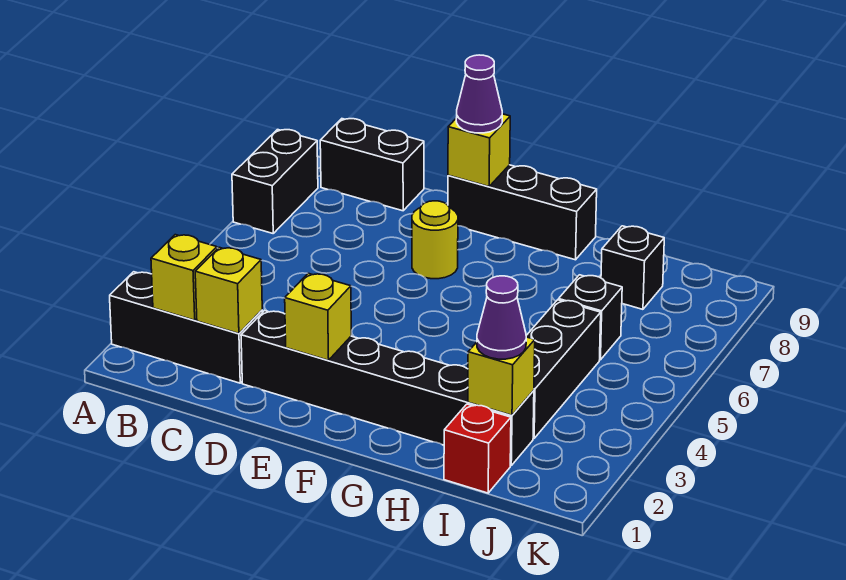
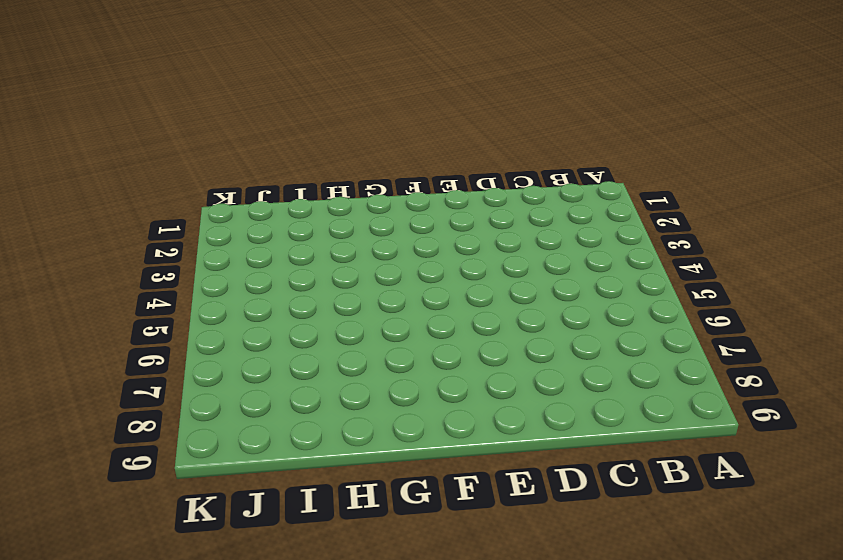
none -> black 1x3 brick [110,272,262,383]
none -> black 1x2 brick [232,130,318,233]
none -> black 1x2 brick [320,119,424,211]

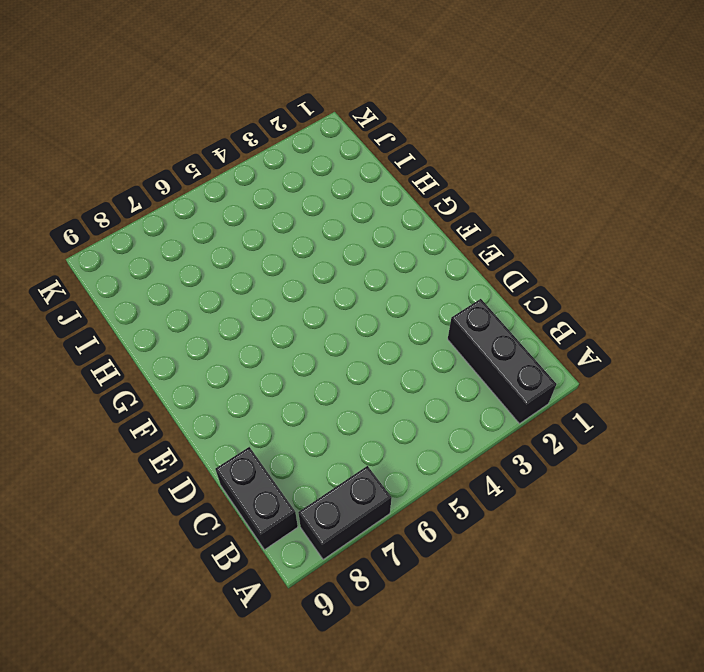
none -> black 1x6 brick [241,310,534,465]
none -> yellow 1x1 round brick [412,201,458,279]
none -> black 1x3 brick [448,165,597,260]

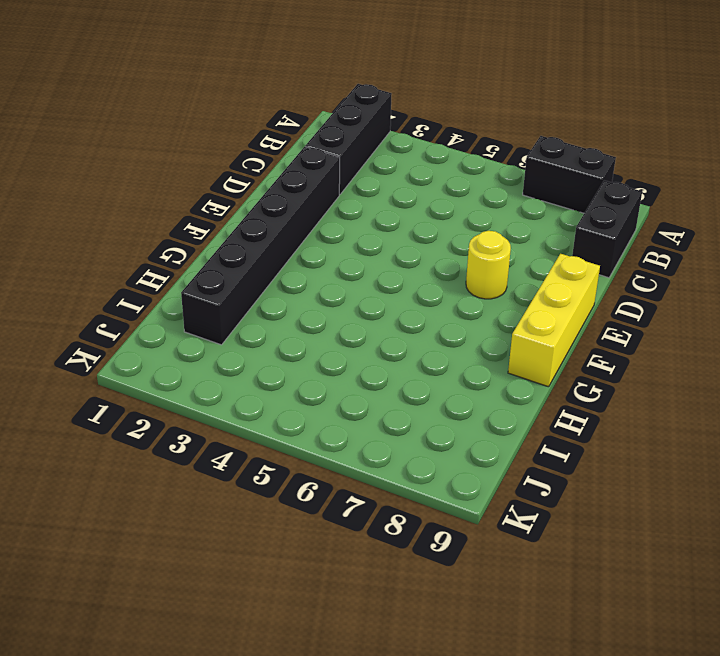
yellow 1x3 brick [508,254,600,387] -> black 1x3 brick [448,165,597,260]
none -> red 1x1 brick [444,404,511,493]
none -> black 1x3 brick [526,300,601,438]
none -> black 1x1 brick [559,275,622,360]

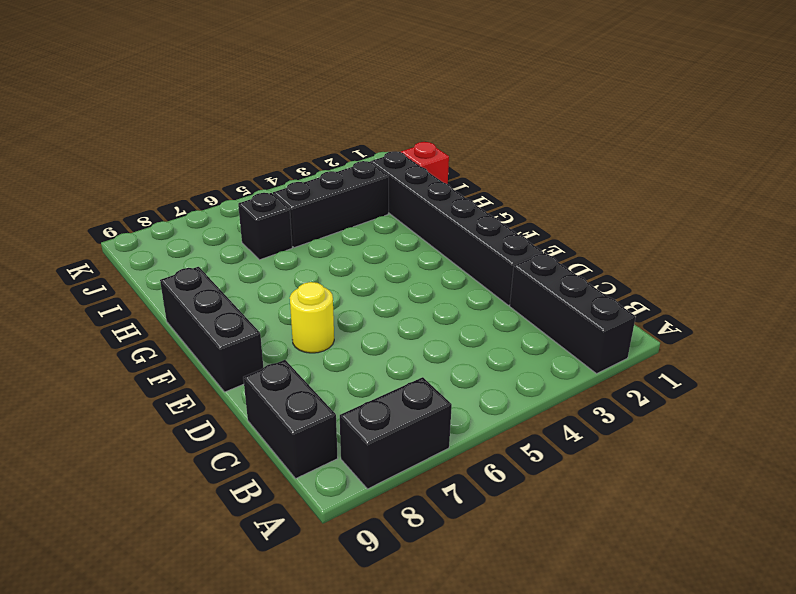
none -> black 1x1 brick [601,226,664,309]
none -> yellow 1x1 brick [151,235,217,320]
none -> yellow 1x1 brick [195,247,262,334]

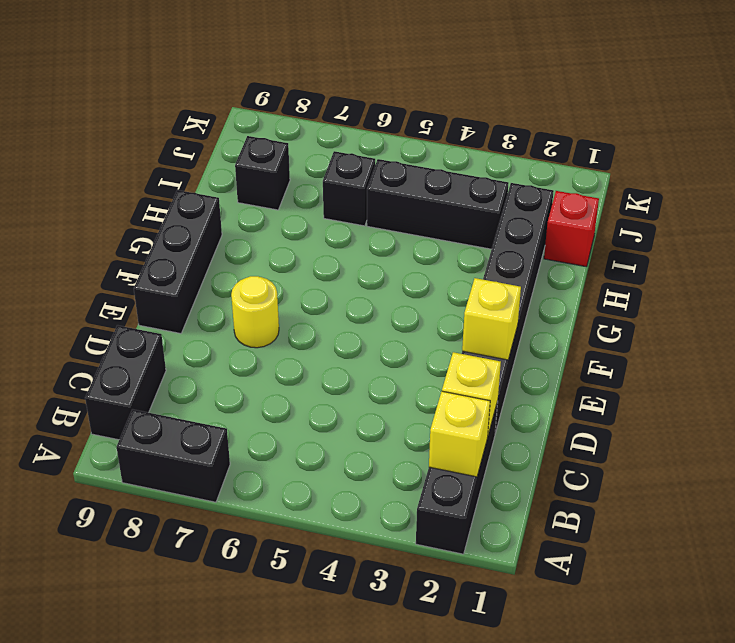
none -> yellow 1x1 brick [448,114,510,187]
none -> yellow 1x1 brick [468,337,535,415]
none -> purple 1x1 cone [456,55,502,133]

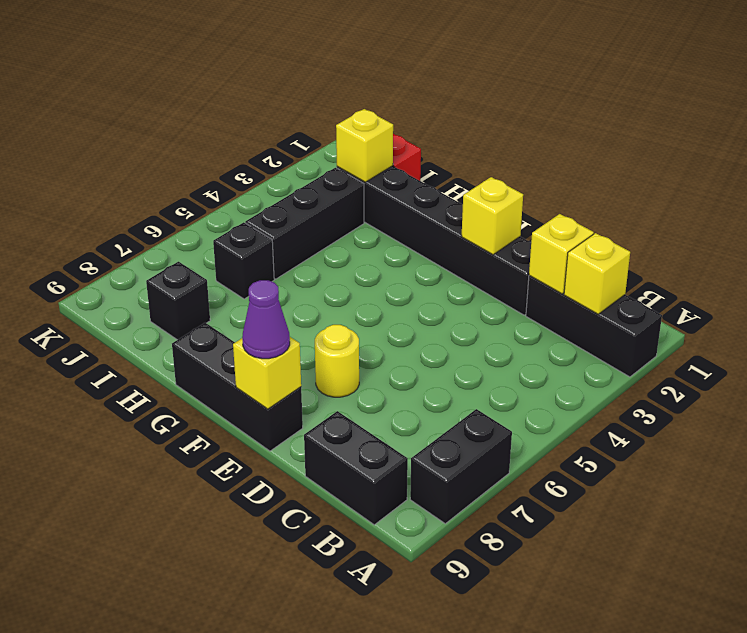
none -> purple 1x1 cone [477,276,526,359]

